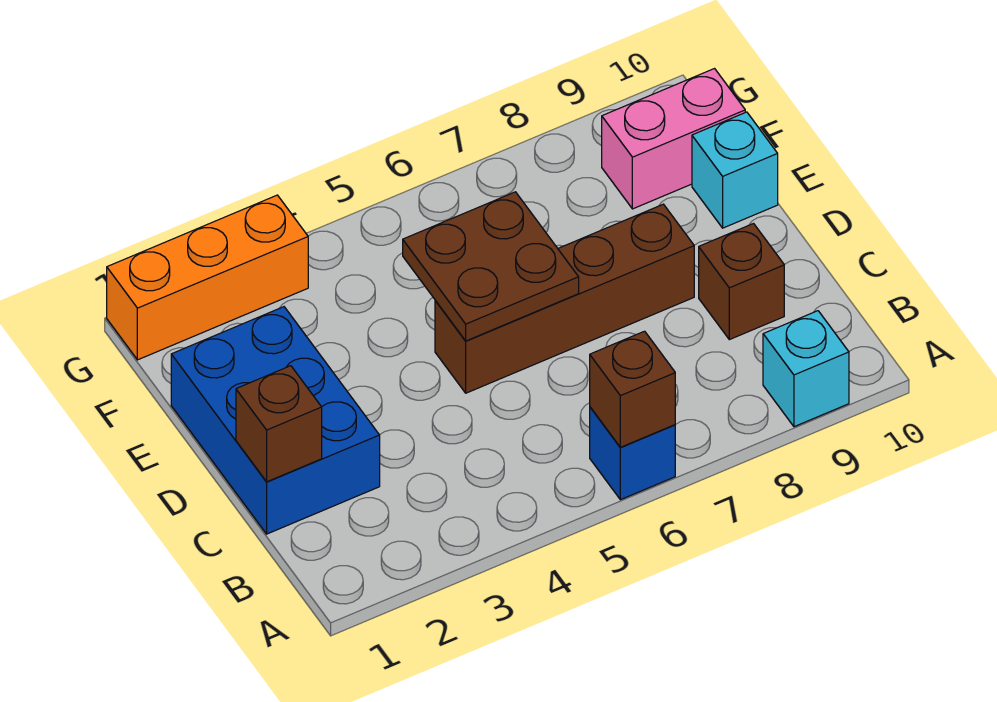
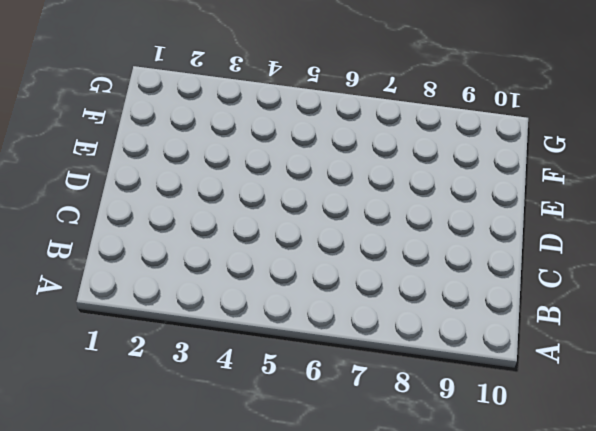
none -> blue 1x1 brick [590,407,675,500]
none -> cyan 1x1 brick [763,311,849,427]

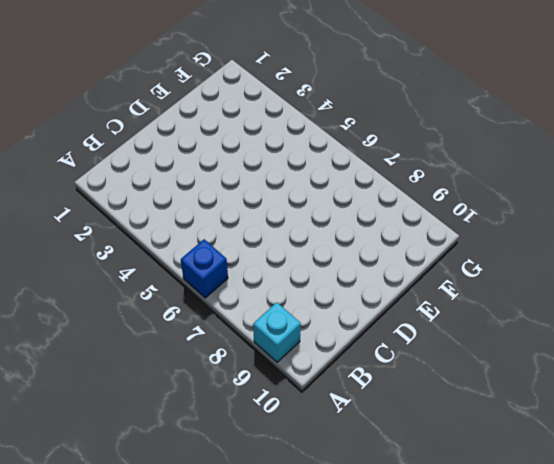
none -> blue 2x3 brick [171,307,380,534]
none -> brown 1x1 brick [699,224,784,340]

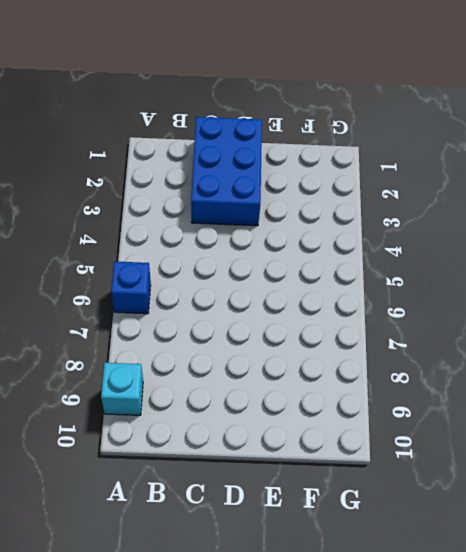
blue 2x3 brick [191,117,262,226] -> blue 2x3 brick turned to [171,307,380,534]
none -> brown 1x1 brick [699,224,784,340]
none -> brown 1x4 brick [435,204,694,393]

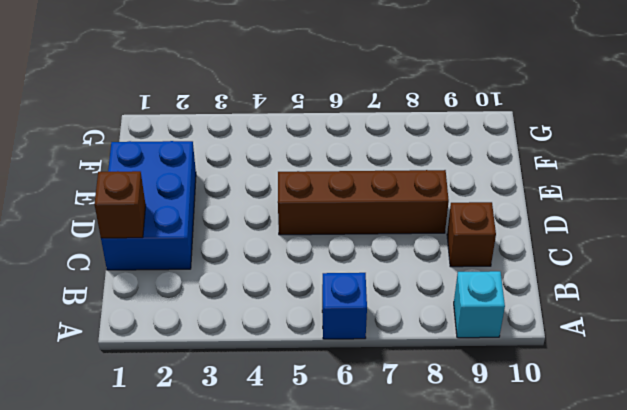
none -> cyan 1x1 brick [692,112,778,228]
none -> pink 1x2 brick [602,69,745,209]

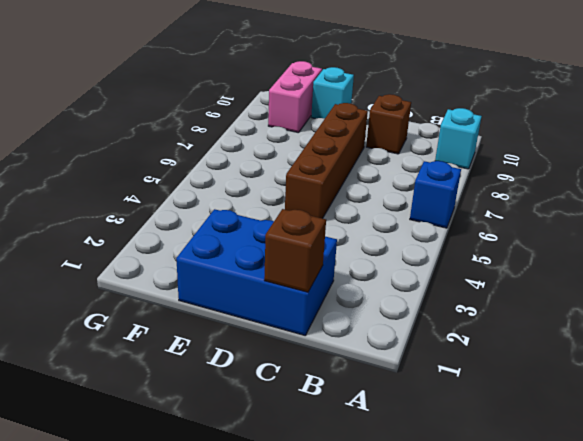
none -> orange 1x3 brick [107,195,308,360]
none -> brown 1x1 brick [590,331,675,447]

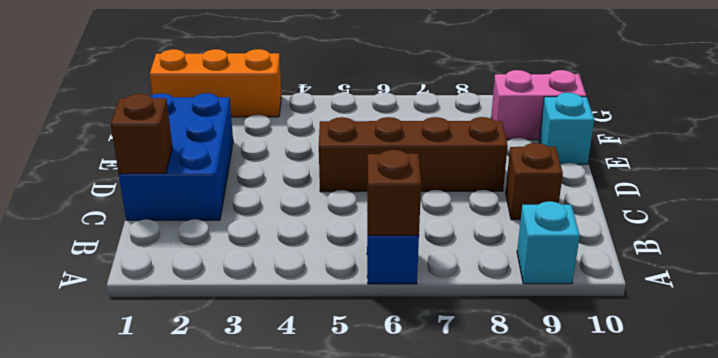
none -> brown 2x2 plate [403,192,579,341]

